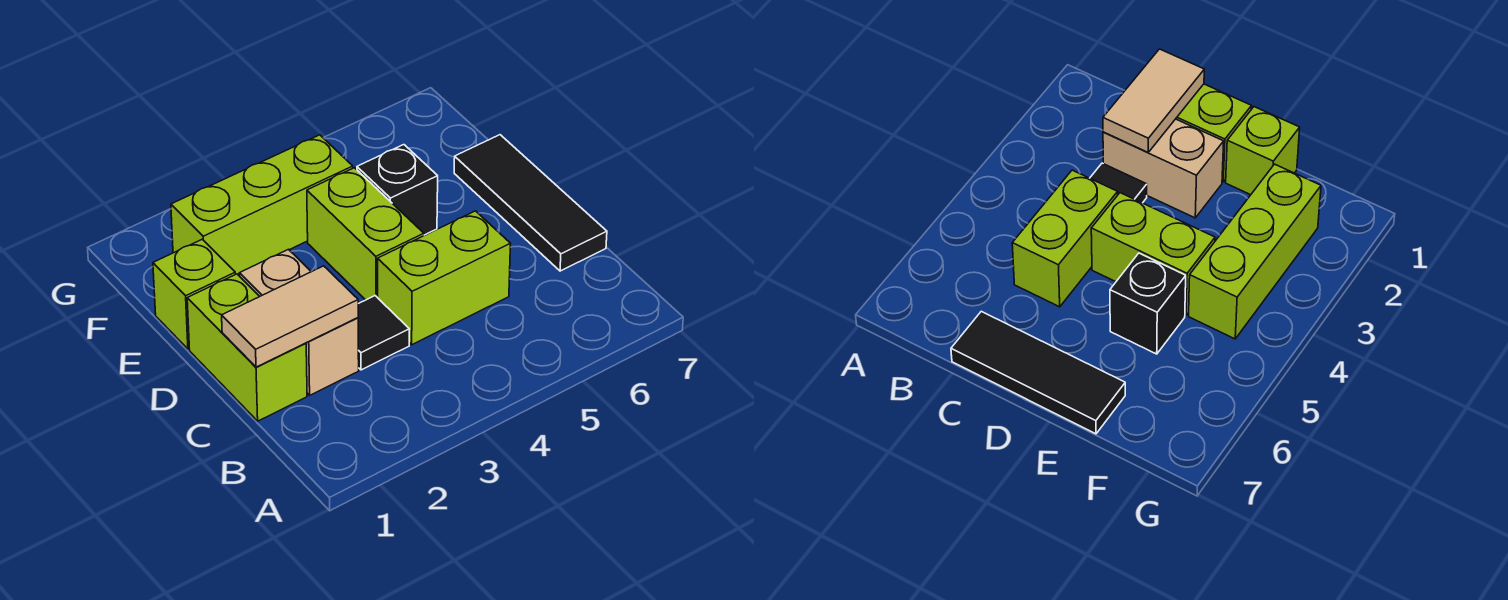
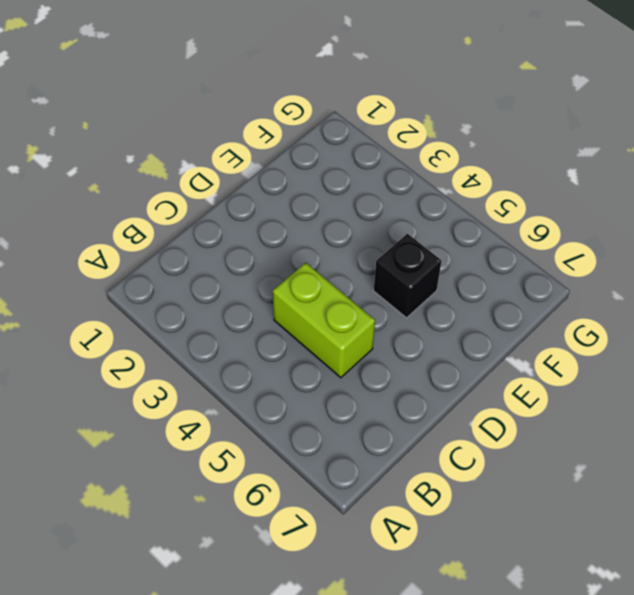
none -> lime 1x2 brick [187,274,307,421]
none -> tan 1x2 brick [239,249,359,395]

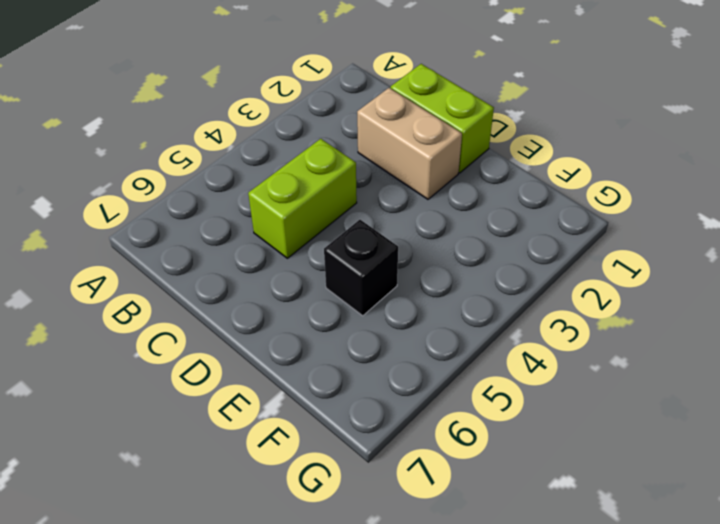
none -> black 1x1 tile [358,296,409,370]
none -> black 1x3 tile [454,135,607,271]

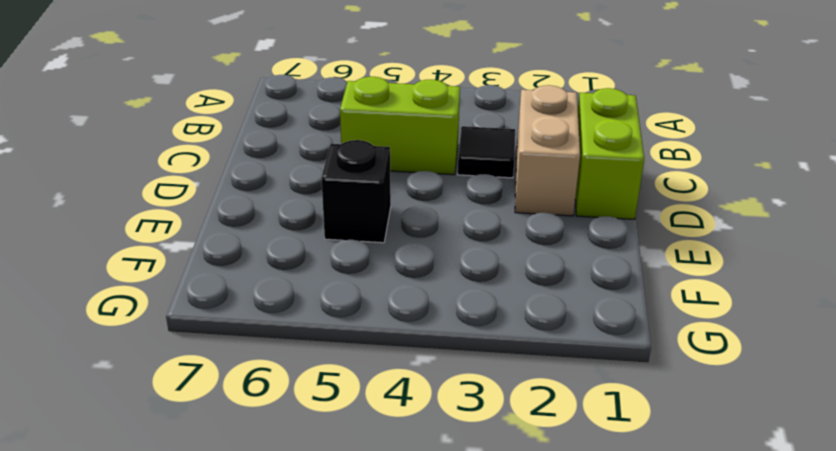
none -> black 1x3 tile [454,135,607,271]
none -> lime 1x2 brick [307,168,424,300]

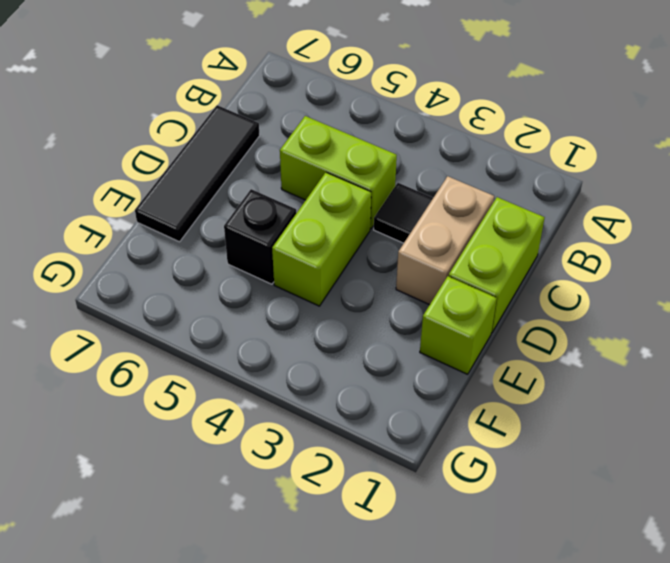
none -> lime 1x3 brick [171,135,353,274]
none -> tan 1x2 tile [222,266,358,367]

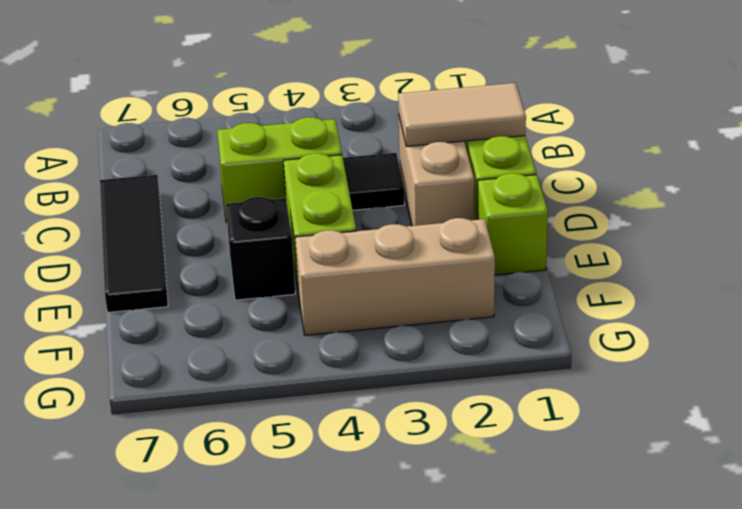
tan 1x3 brick [295,218,495,335] -> lime 1x3 brick [171,135,353,274]

